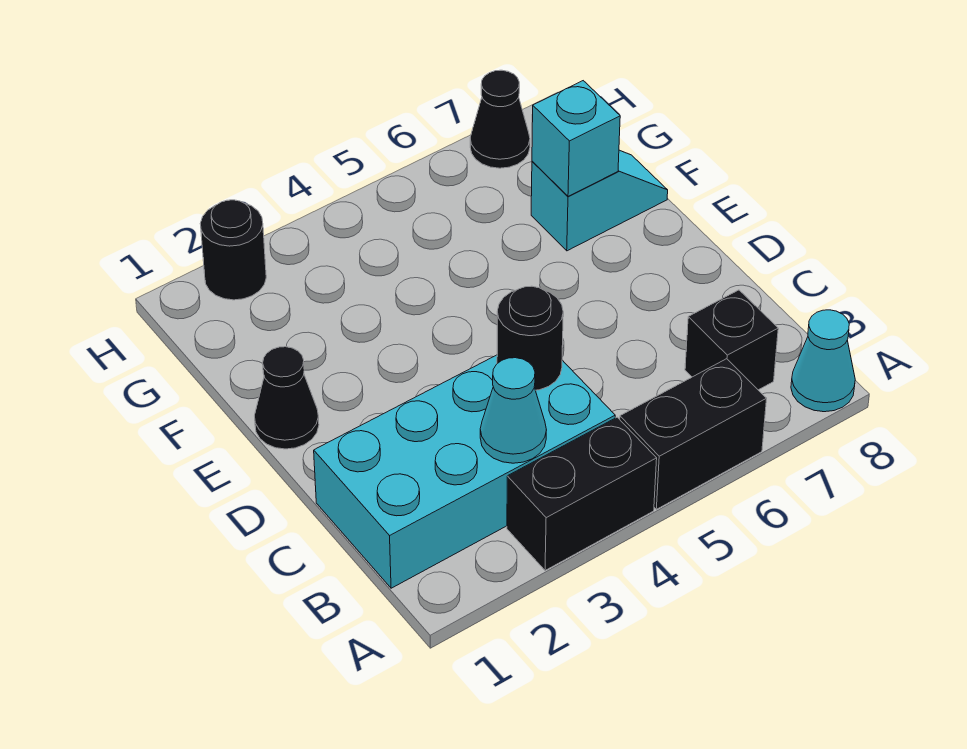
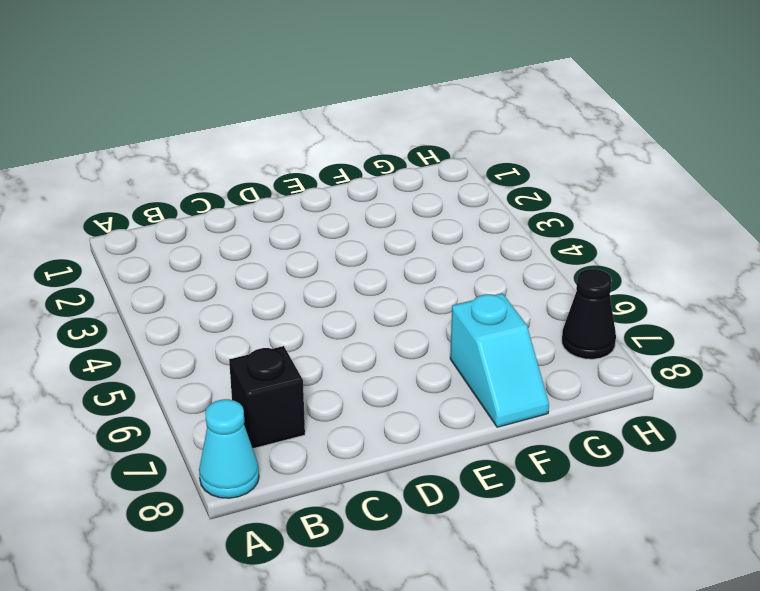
none -> black 1x2 brick [507,417,657,571]
none -> black 1x2 brick [620,359,767,509]
none -> cyan 2x4 brick [314,355,615,588]

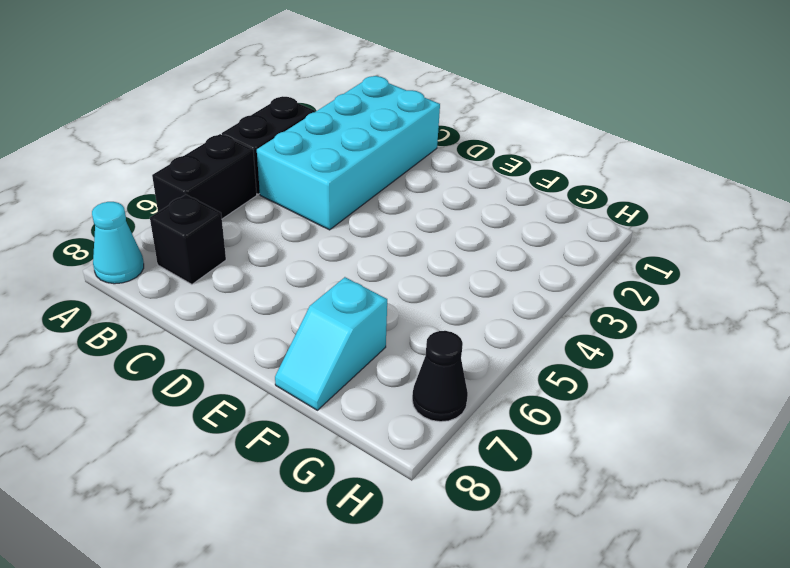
none -> black 1x1 cone [255,347,319,449]
none -> black 1x1 round brick [200,200,266,300]
none -> cyan 1x1 cone [480,358,546,463]

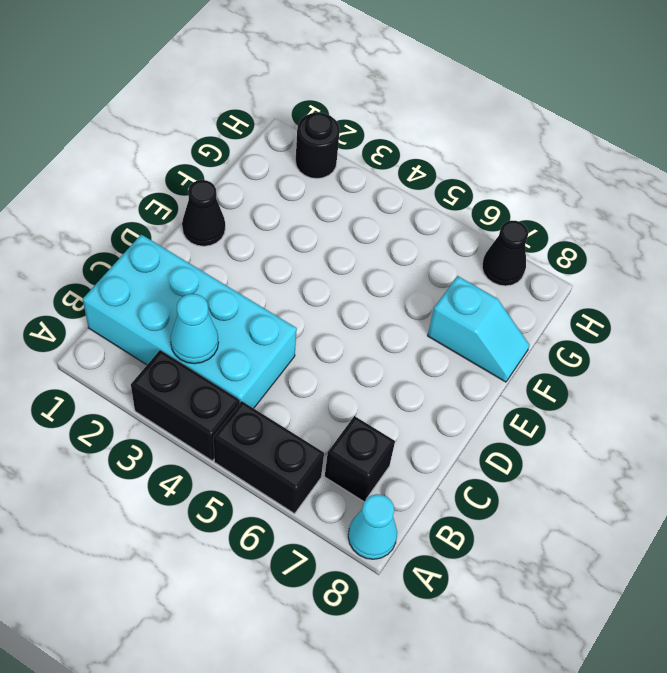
none -> black 1x1 round brick [497,286,563,390]
none -> cyan 1x1 brick [532,81,620,196]

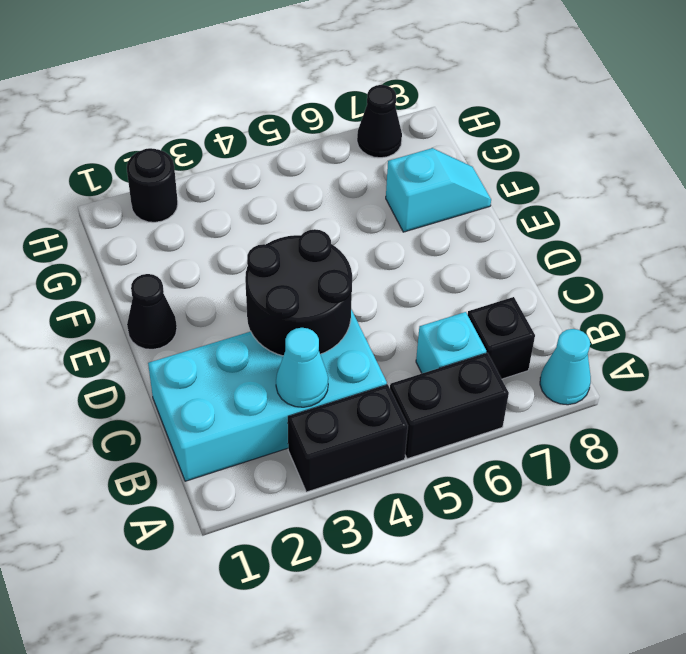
cyan 1x1 brick [416,312,486,373] -> cyan 1x1 brick moved to [532,81,620,196]
black 2x2 round brick [245,229,352,356] -> black 1x1 round brick [497,286,563,390]

